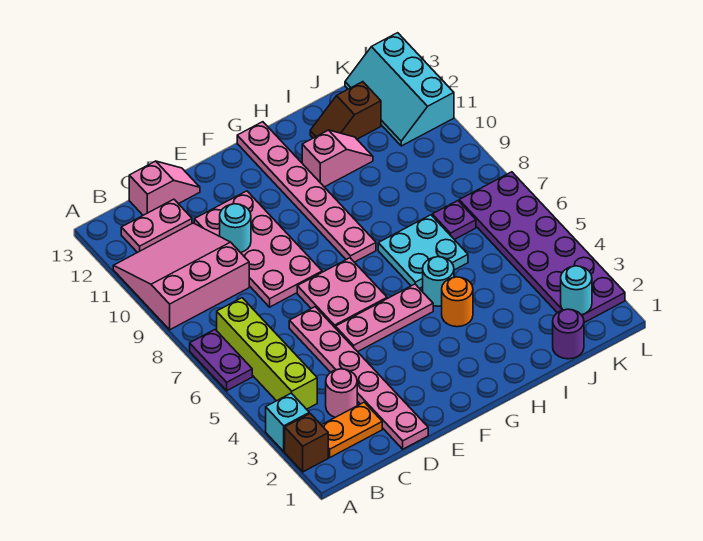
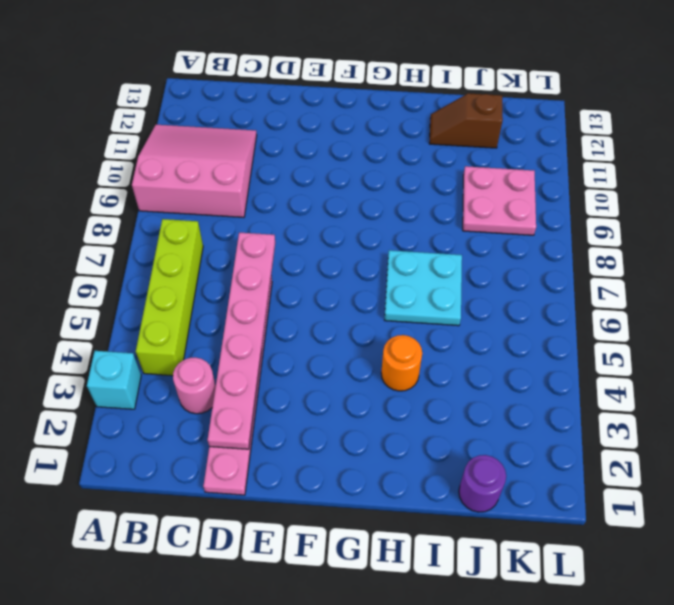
pink 1x6 plate [208,233,275,449] -> pink 1x6 plate moved to [237,122,376,262]
pink 2x2 plate [463,166,536,235] -> pink 2x2 plate moved to [297,258,387,327]
none -> brown 1x1 brick [285,414,328,472]
none -> purple 1x2 plate [190,330,252,391]
none -> orange 1x2 plate [322,402,382,457]

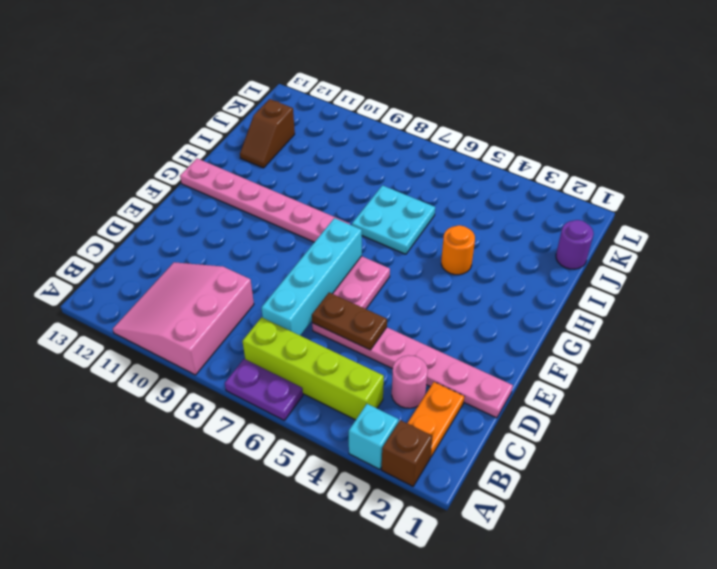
cyan 1x4 brick [261,218,362,336] -> none
brown 1x2 plate [312,293,387,350] -> none
none -> pink 1x2 plate [121,199,192,253]
none -> pink 1x2 slope [129,161,200,215]
none -> pink 2x4 plate [194,191,322,307]

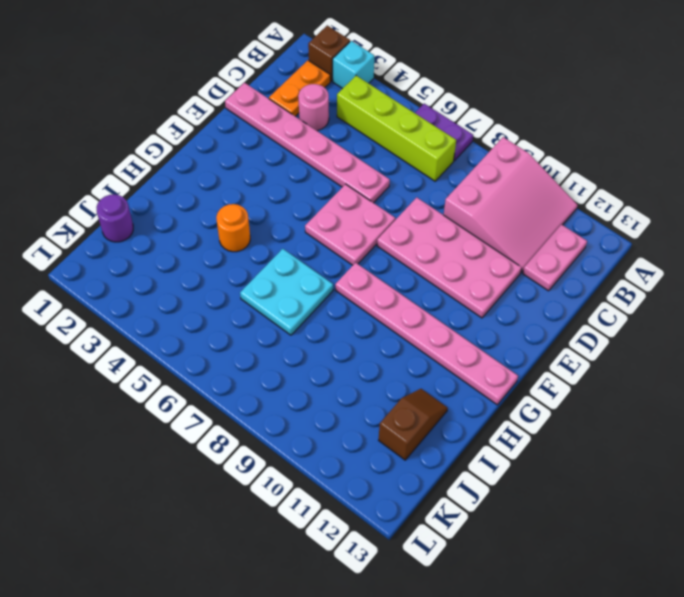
none -> pink 1x2 slope [129,161,200,215]
none -> pink 1x3 plate [335,284,433,352]
none -> cyan 1x1 round brick [423,257,454,306]

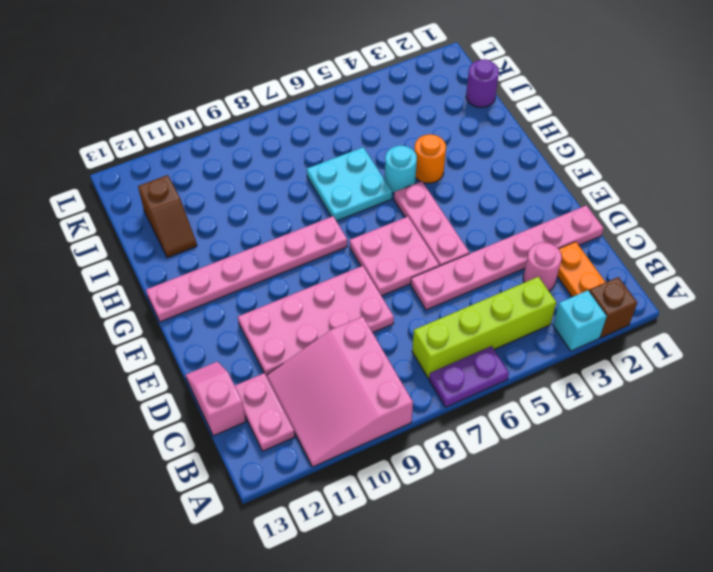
none -> pink 1x2 slope [302,130,373,187]
none -> purple 1x1 plate [432,201,476,240]
none -> purple 2x6 plate [459,172,625,323]

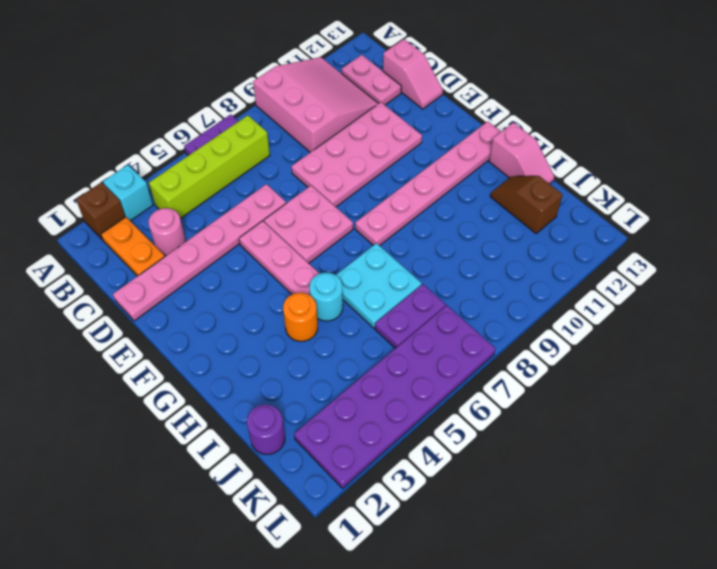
pink 1x2 slope [489,123,555,184] -> pink 1x2 slope moved to [302,130,373,187]
purple 1x2 plate [375,284,446,348] -> purple 1x1 plate [432,201,476,240]
none -> cyan 2x3 slope [345,33,454,146]
none -> cyan 1x1 round brick [220,204,251,253]
none -> cyan 1x1 round brick [561,266,592,315]

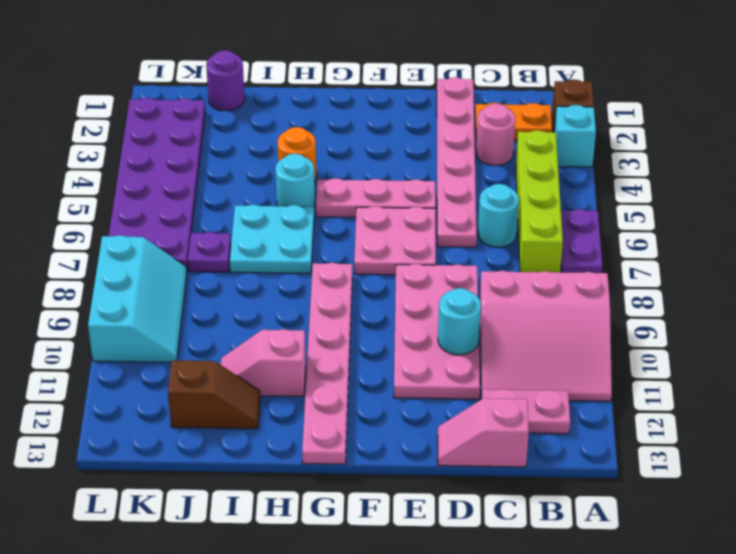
cyan 1x1 round brick [478,184,519,247] -> cyan 1x1 round brick moved to [561,266,592,315]
cyan 2x3 slope [88,235,187,362] -> cyan 2x3 slope moved to [345,33,454,146]

